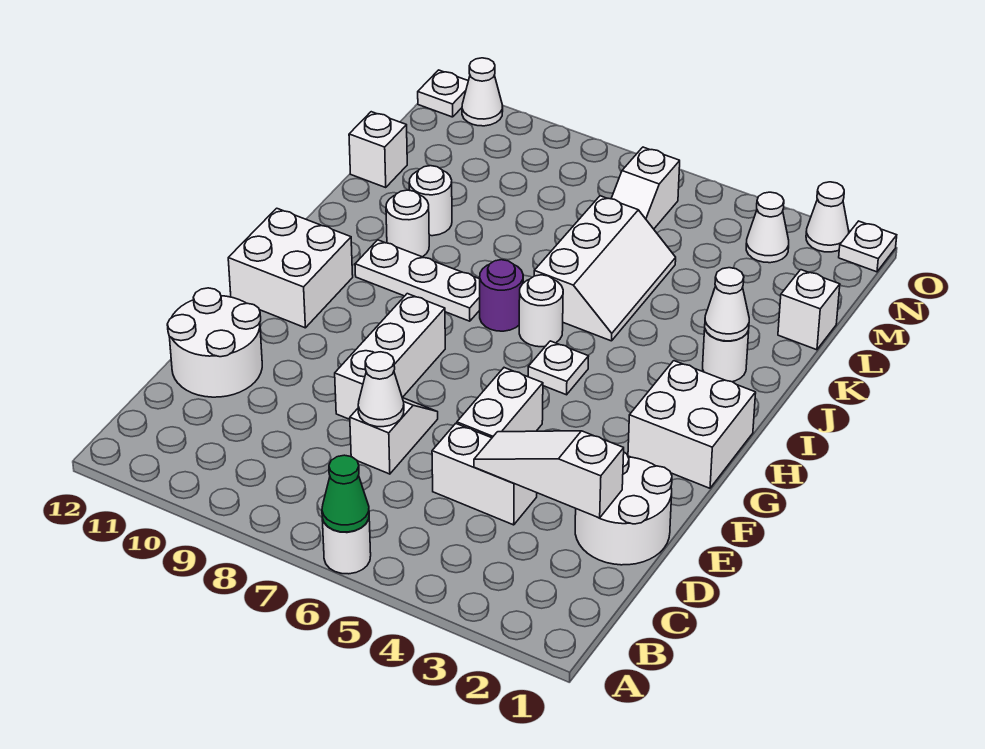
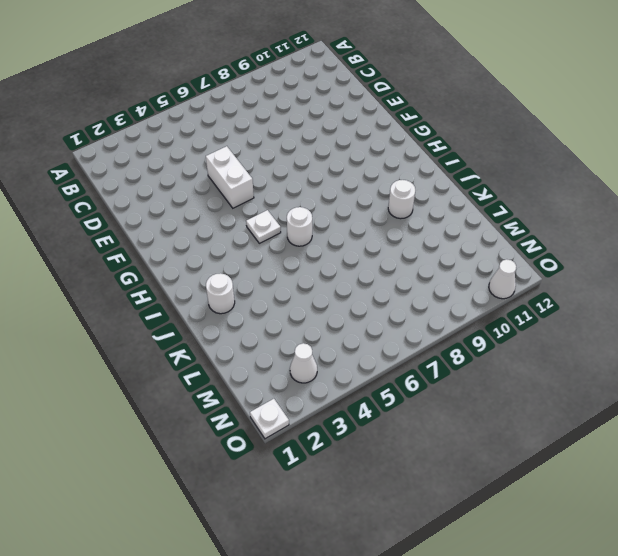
none -> white 1x1 round brick [322,519,371,574]
none -> white 2x2 round brick [575,452,672,565]
none -> white 1x2 brick [432,424,537,525]

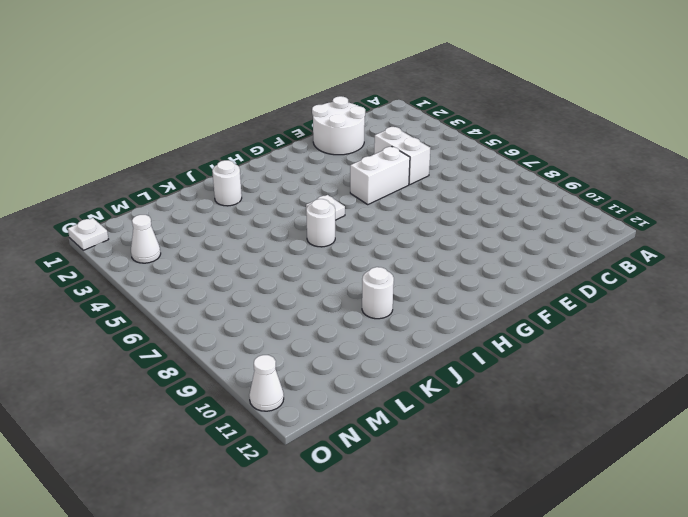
none -> white 1x1 round brick [322,519,371,574]
none -> white 1x2 slope [350,398,438,474]
none -> white 2x2 round brick [167,288,262,397]

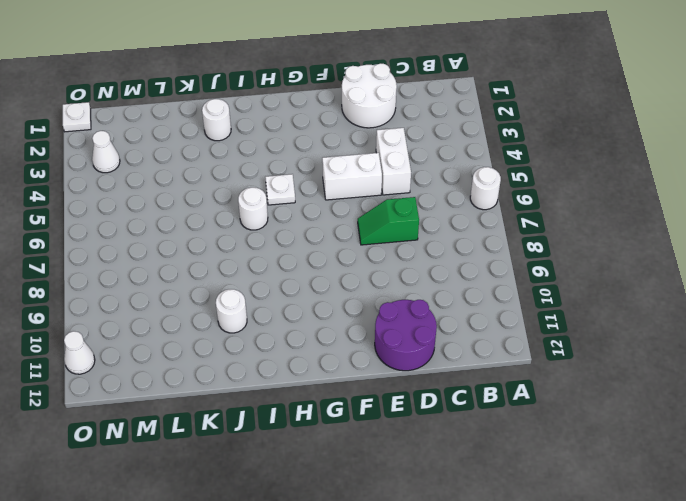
green 1x2 slope [358,197,419,245] -> white 1x2 slope [350,398,438,474]
purple 2x2 round brick [375,300,437,371] -> white 2x2 round brick [167,288,262,397]
none -> white 1x3 brick [335,294,445,419]
none -> white 2x2 brick [628,361,756,488]
none -> white 2x2 brick [228,208,353,328]

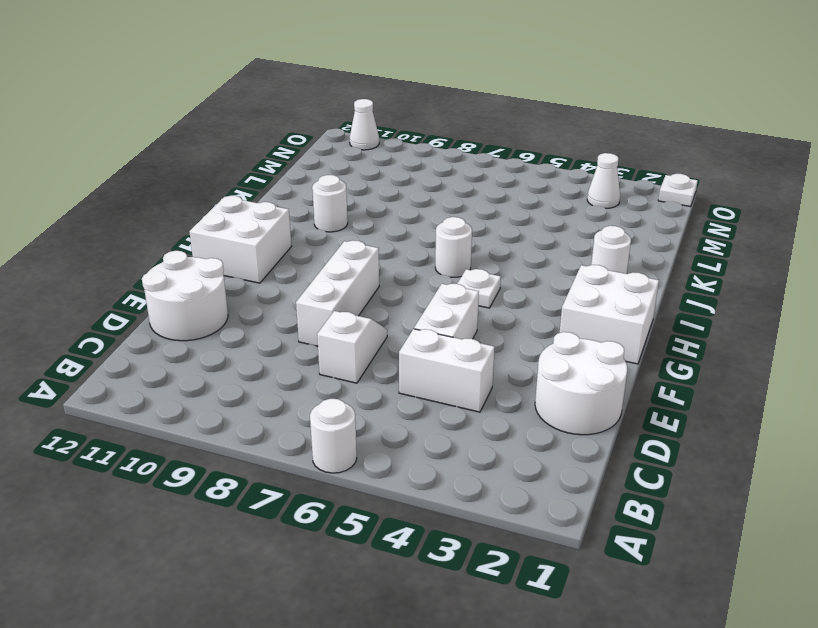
none -> purple 1x1 round brick [480,260,523,331]
none -> white 1x3 plate [355,240,480,321]
none -> white 2x3 slope [534,196,676,341]

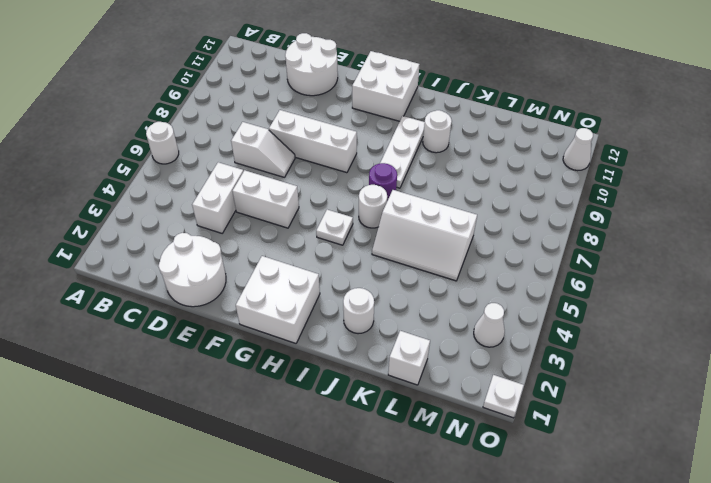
none -> white 1x1 round brick [409,166,452,236]
none -> white 1x1 brick [349,112,407,187]
none -> white 1x2 slope [611,147,680,229]

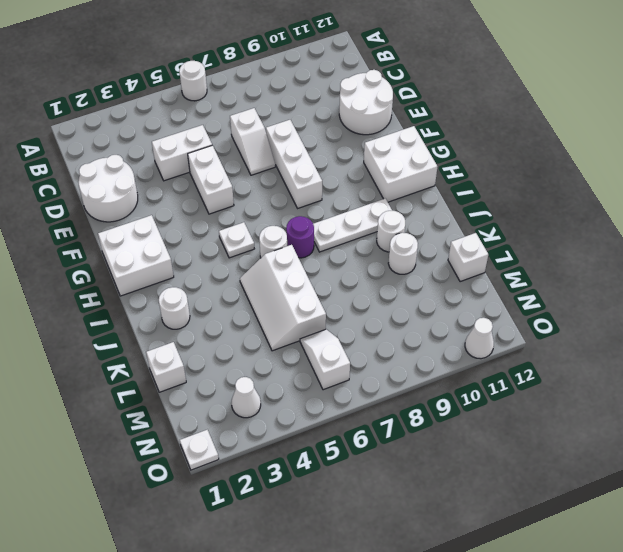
none -> white 1x1 cone [806,182,849,252]
none -> white 1x1 plate [418,70,468,117]
none -> green 1x1 cone [322,455,369,532]

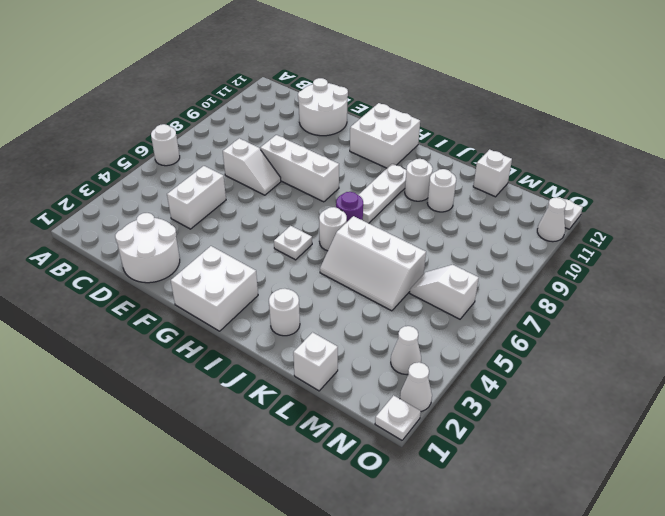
none -> white 1x2 brick [457,368,543,438]
none -> green 1x1 cone [322,455,369,532]
none -> white 1x3 slope [474,431,624,518]

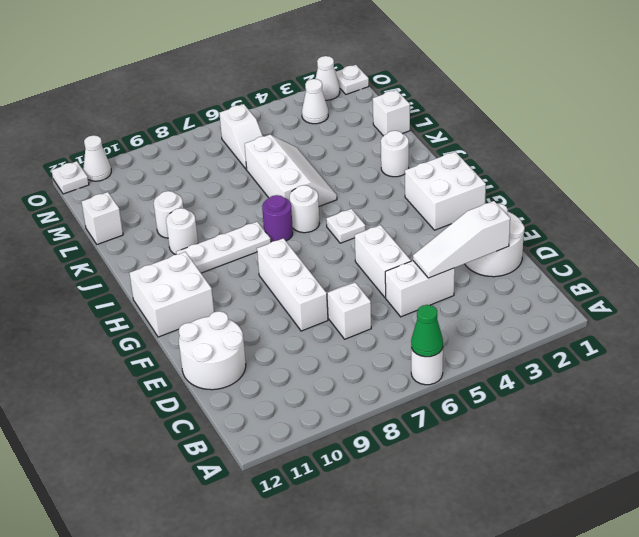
none -> white 1x1 cone [358,352,404,427]
none -> white 1x1 cone [705,268,749,341]

